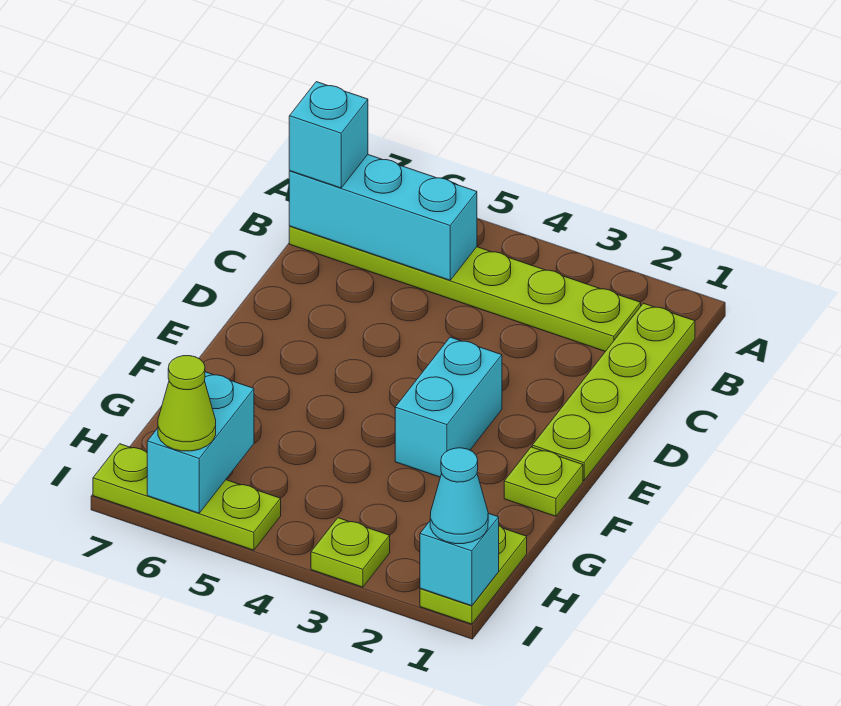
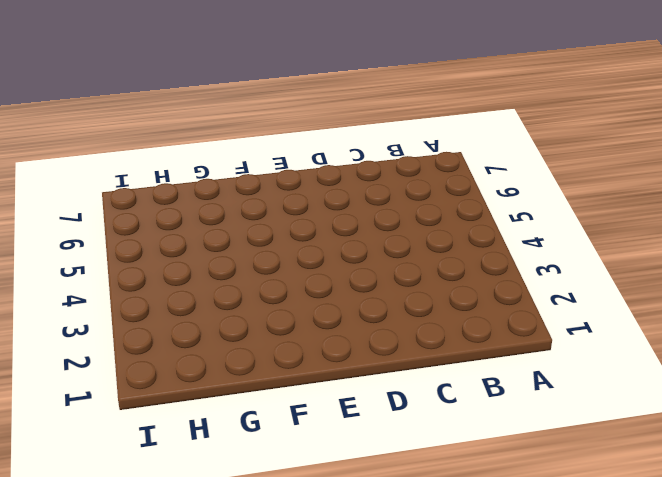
none -> lime 1x4 plate [532,303,695,480]
none -> lime 1x6 plate [289,226,641,351]
none -> cyan 1x2 brick [395,337,502,477]

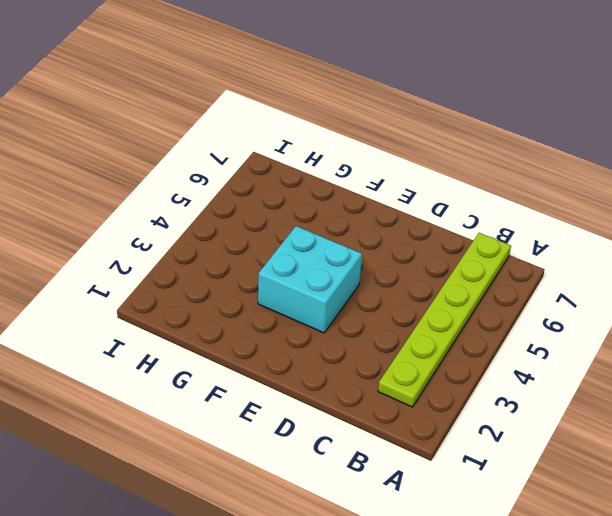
cyan 2x2 brick [258,226,362,333] -> cyan 1x2 brick [395,337,502,477]
none -> lime 1x4 plate [532,303,695,480]
none -> lime 1x1 plate [504,447,583,516]
none -> lime 1x2 plate [420,526,527,624]

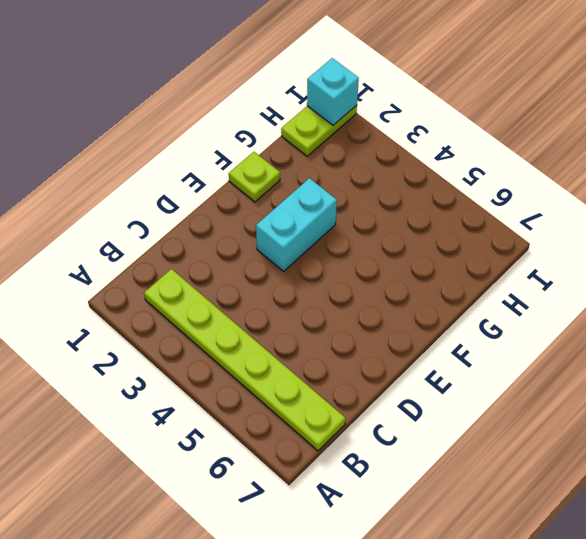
none -> lime 1x4 plate [532,303,695,480]
none -> lime 1x1 plate [311,518,390,587]
none -> lime 1x3 plate [93,444,281,550]

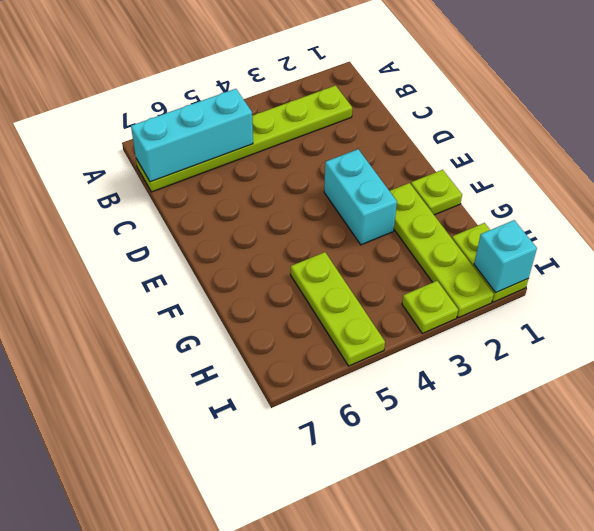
lime 1x4 plate [390,183,494,318] -> lime 1x4 plate moved to [532,303,695,480]
lime 1x3 plate [291,252,385,366] -> lime 1x3 plate turned to [93,444,281,550]
none -> cyan 1x2 brick [147,372,254,513]
none -> cyan 1x1 brick [289,82,368,188]
none -> cyan 1x1 cone [430,448,488,544]

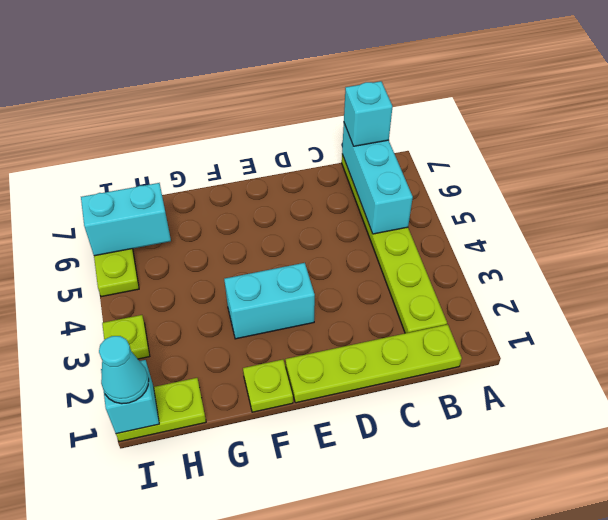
none -> lime 1x1 cone [158,356,216,451]

